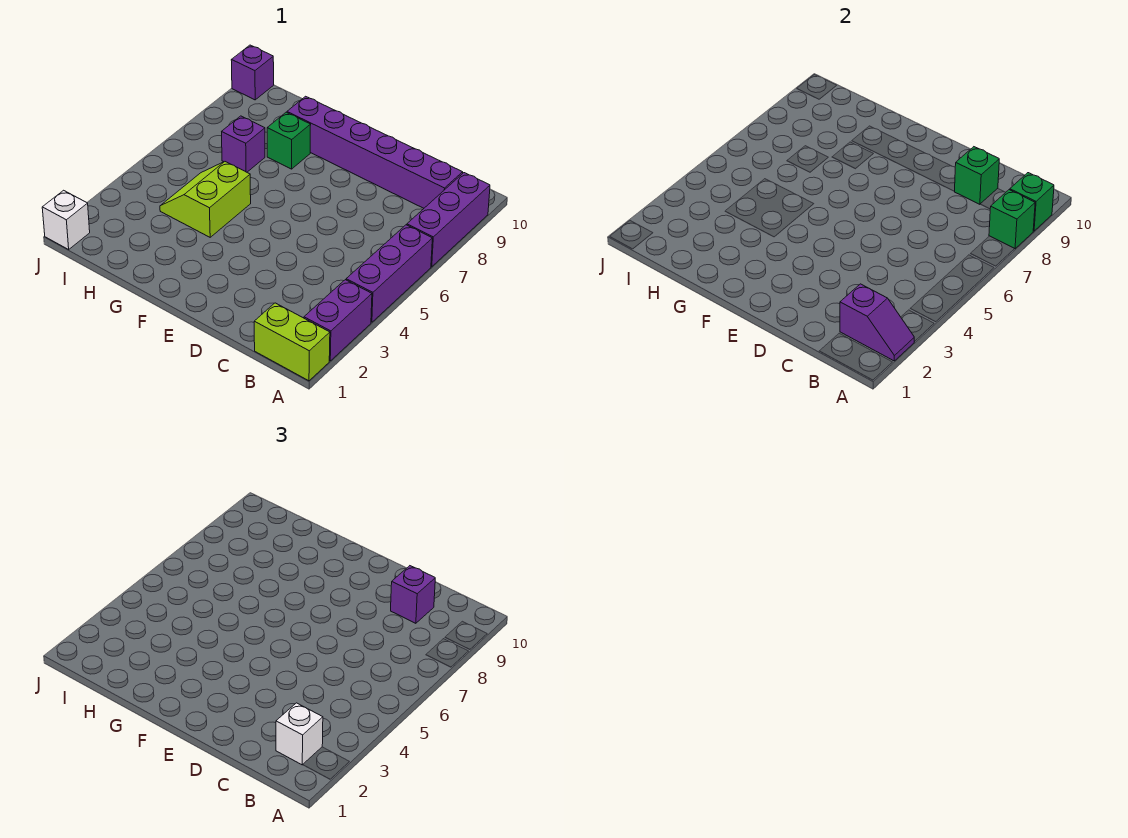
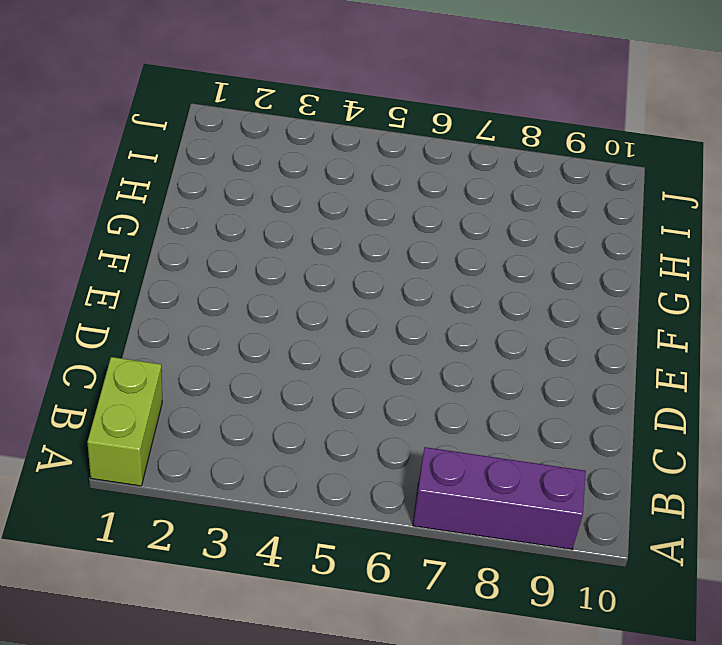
none -> purple 1x2 brick [304,280,372,361]
none -> purple 1x3 brick [346,225,432,322]
none -> purple 1x6 brick [287,96,463,208]

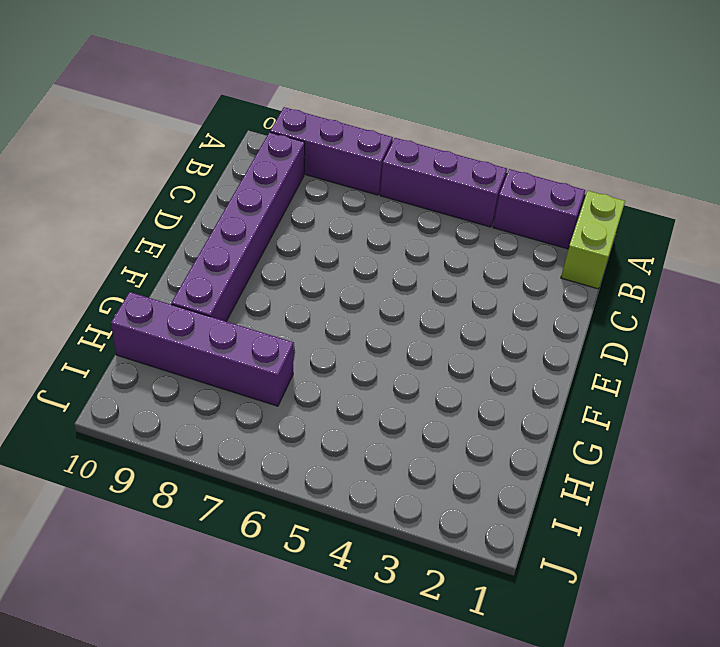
purple 1x4 brick [111,292,294,406] -> purple 1x1 brick [222,116,265,172]
none -> lime 2x2 slope [160,162,251,237]
none -> green 1x1 brick [267,112,311,169]
none -> white 1x1 brick [42,190,90,249]

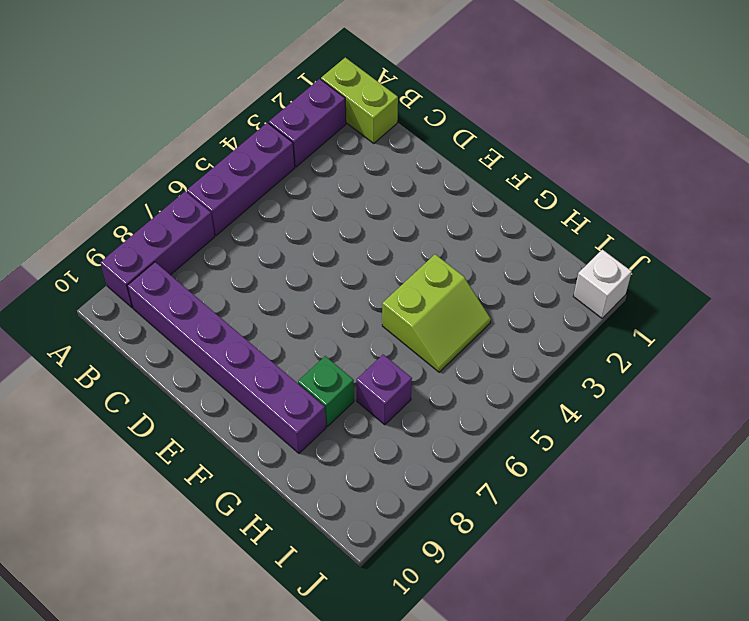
none -> purple 1x1 brick [231,45,274,100]
none -> purple 1x2 slope [840,284,914,361]
none -> green 1x1 brick [989,190,1035,249]

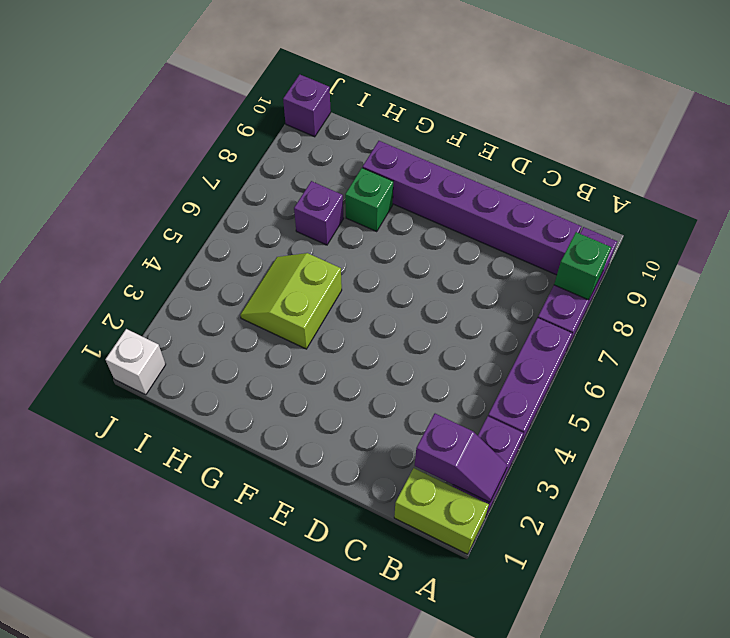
none -> green 1x1 brick [1010,173,1054,231]
none -> green 1x1 brick [954,147,999,204]
none -> white 1x1 brick [276,703,323,765]

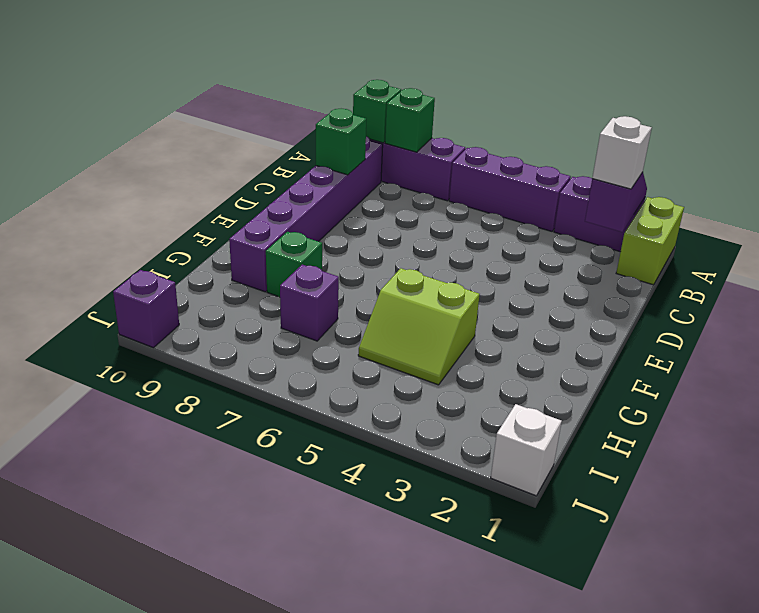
none -> purple 1x1 brick [391,566,435,623]

